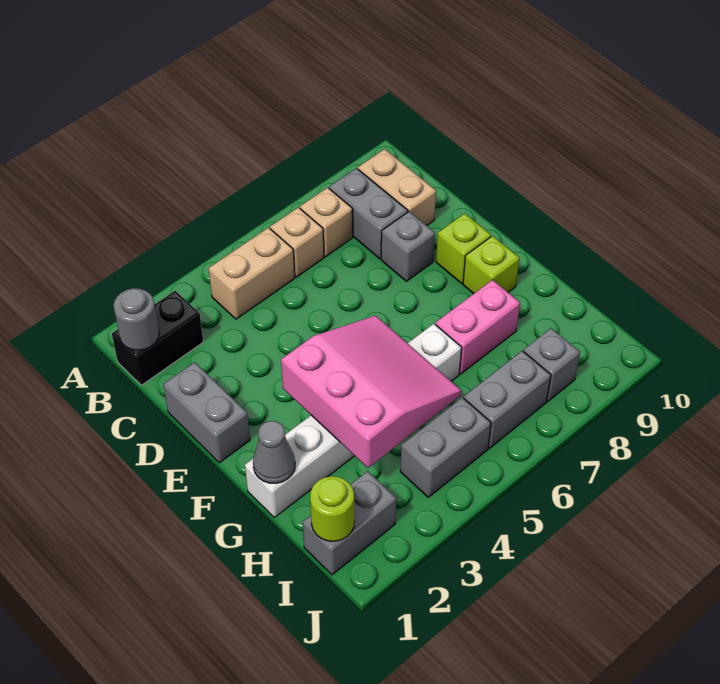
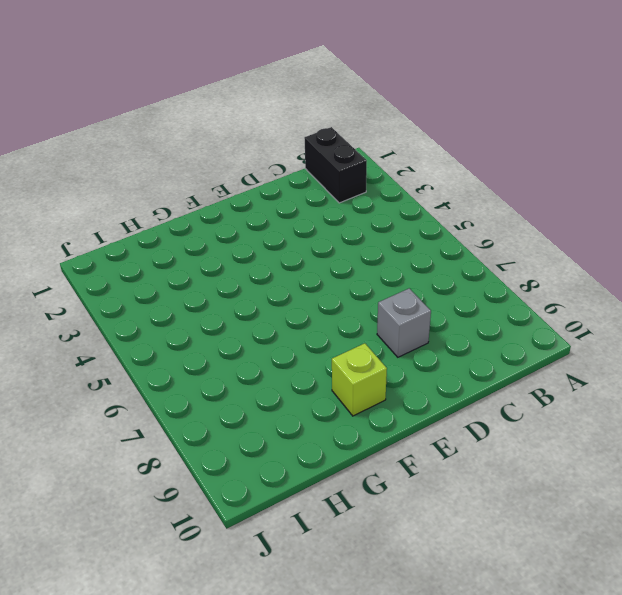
none -> tan 1x2 brick [209,228,295,319]
none -> tan 1x1 brick [270,207,324,277]
none -> tan 1x1 brick [300,188,353,257]

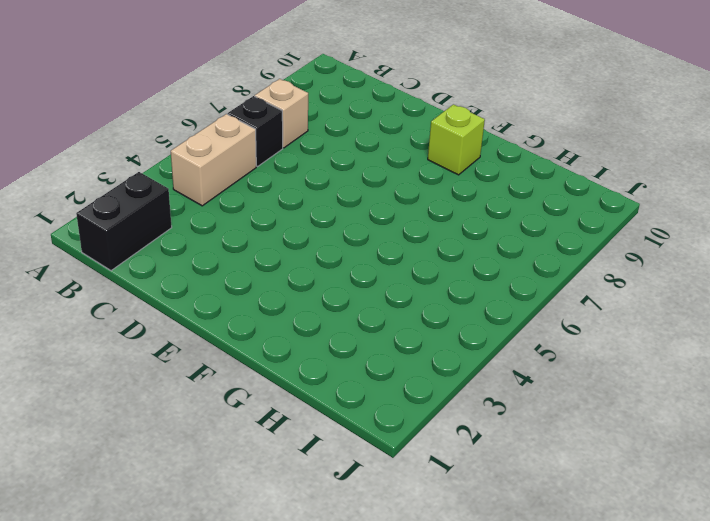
black 1x1 brick [228,96,283,166] -> tan 1x1 brick [270,207,324,277]
none -> grey 1x2 brick [329,168,408,259]
none -> tan 1x2 brick [358,149,436,226]
none -> grey 1x2 brick [163,362,250,463]

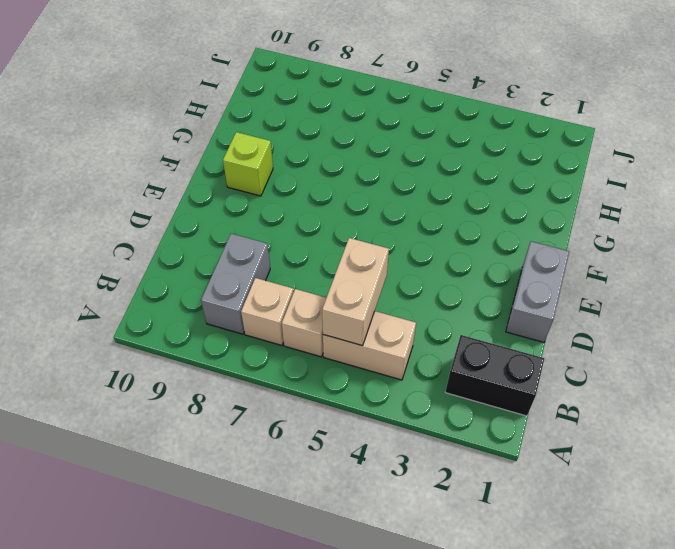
tan 1x2 brick [322,238,389,346] -> tan 1x2 brick moved to [358,149,436,226]
none -> grey 1x1 brick [381,212,435,281]
none -> lime 1x1 brick [436,213,491,283]
none -> white 1x6 brick [245,324,461,517]

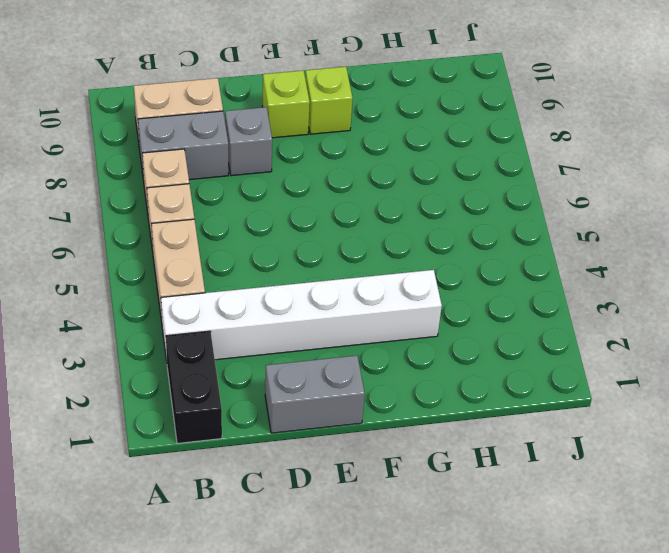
white 1x6 brick [161,270,442,361] -> white 1x6 brick turned to [245,324,461,517]
none -> pink 1x2 brick [435,280,520,374]
none -> grey 1x2 brick [303,471,396,575]
none -> grey 1x2 brick [400,397,491,497]

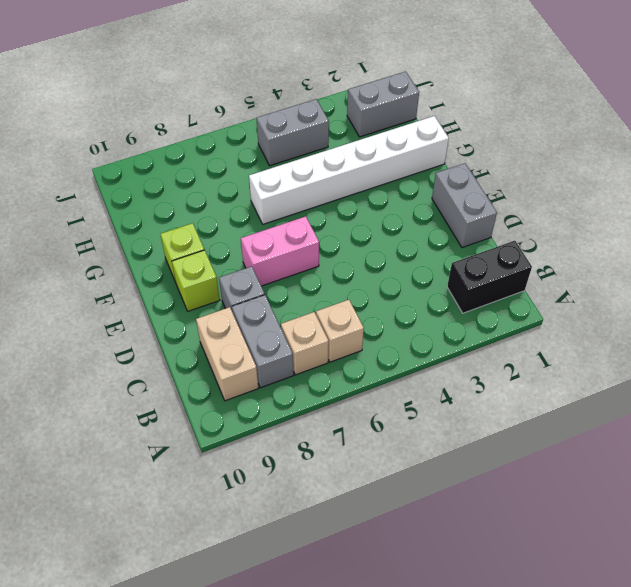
pink 1x2 brick [241,216,319,286] -> pink 1x2 brick moved to [435,280,520,374]
none -> tan 1x2 brick [209,228,295,319]
none -> grey 1x2 brick [464,351,551,448]
none -> grey 1x1 brick [523,328,580,401]

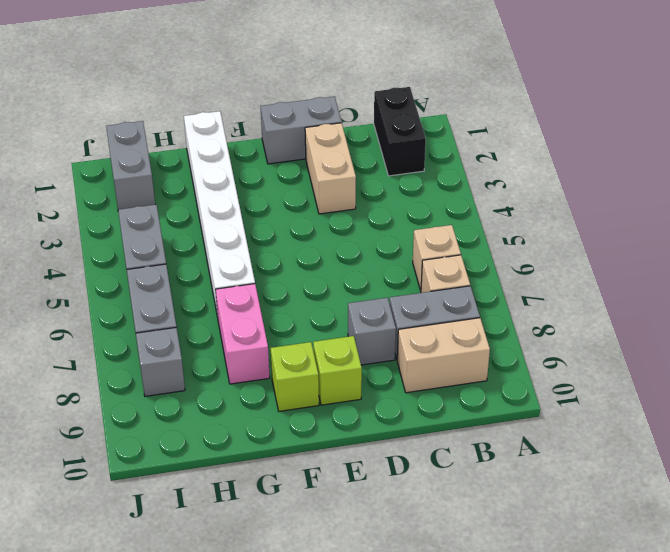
tan 1x2 brick [305,123,356,214] -> tan 1x2 brick moved to [209,228,295,319]
none -> grey 1x1 round brick [114,288,159,350]
none -> pink 3x3 slope [281,316,461,468]
none -> grey 1x1 cone [253,421,295,483]

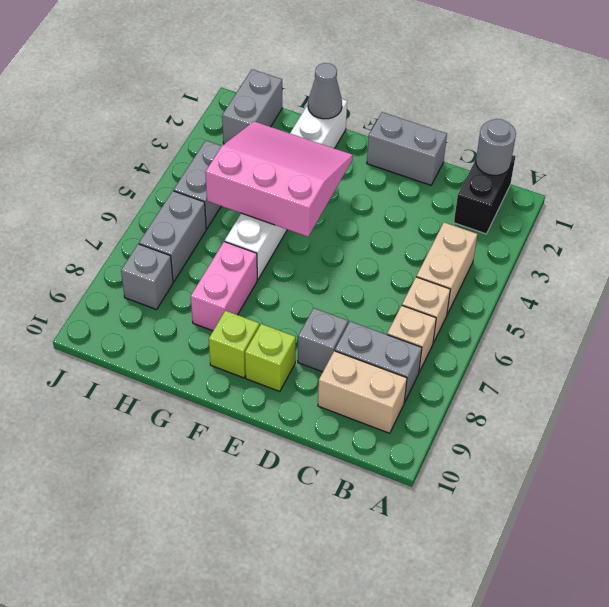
pink 3x3 slope [205,121,353,237] -> pink 3x3 slope turned to [281,316,461,468]
none -> lime 1x1 round brick [310,476,354,541]

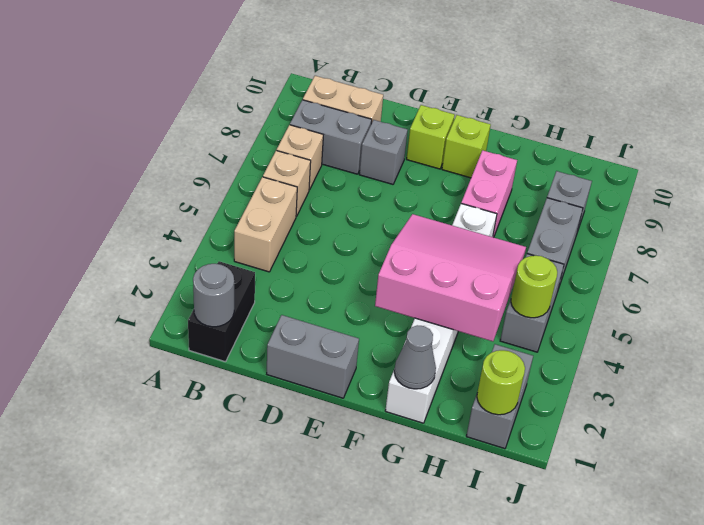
lime 1x1 round brick [511,256,557,318] -> none

